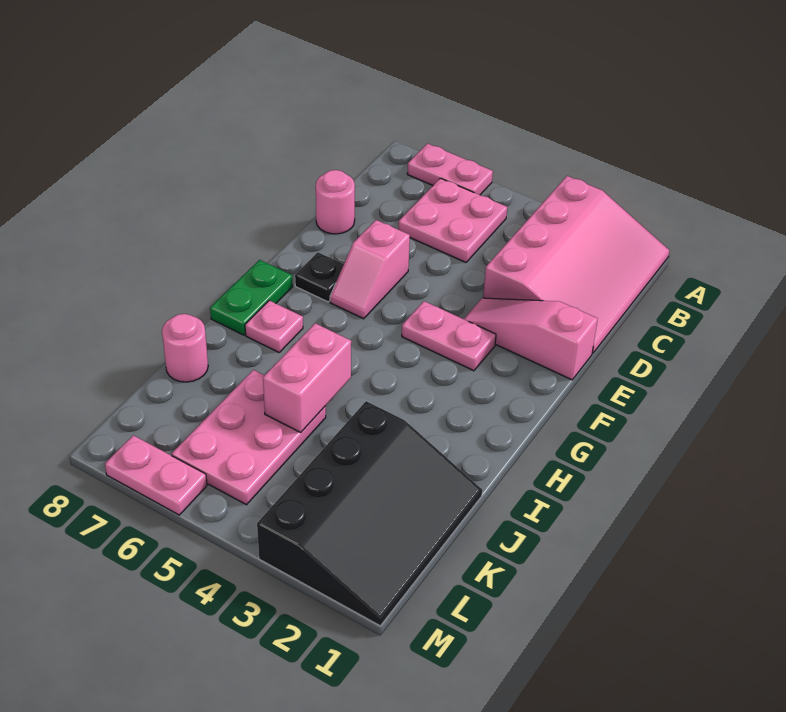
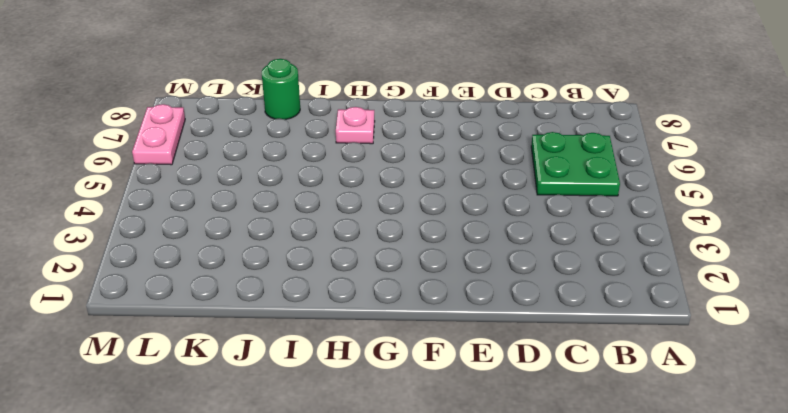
green 2x2 plate [531,132,620,196] -> pink 2x2 plate [399,178,507,262]
green 1x1 round brick [262,59,300,119] -> pink 1x1 round brick [162,314,208,382]
none -> pink 3x4 slope [483,176,670,353]
none -> pink 1x2 plate [407,144,493,195]
none -> pink 1x1 round brick [316,170,355,234]

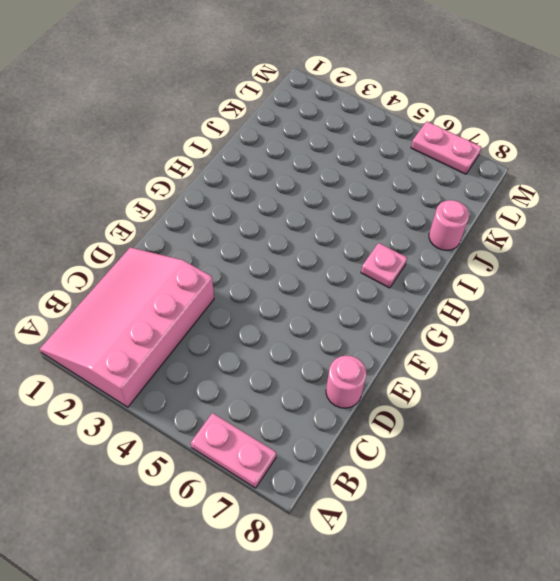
none -> pink 2x2 plate [399,178,507,262]
none -> pink 1x3 slope [464,298,598,380]
none -> pink 1x2 slope [330,220,410,319]

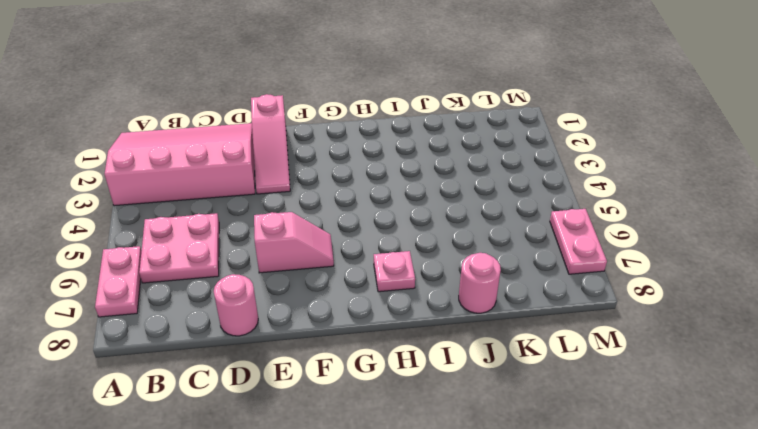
none -> pink 1x2 plate [402,301,496,371]
none -> black 1x1 plate [295,252,344,302]
none -> green 1x2 plate [210,260,293,335]

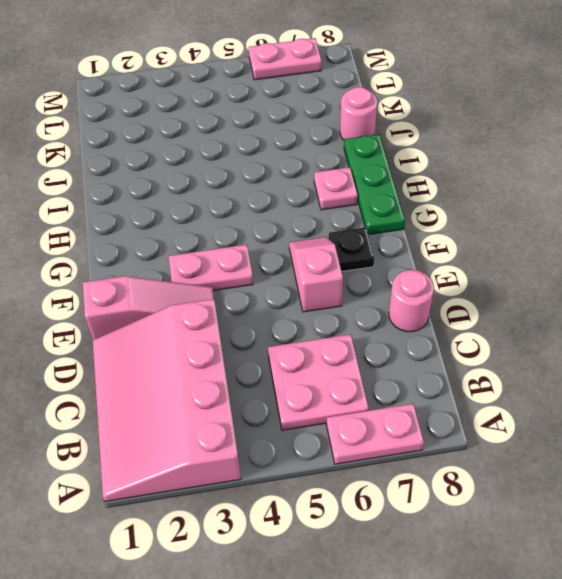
green 1x3 plate [344,134,405,235] -> green 1x2 plate [210,260,293,335]
none -> black 3x4 slope [257,401,482,626]
none -> pink 2x3 plate [172,370,326,505]
none -> pink 1x2 brick [263,323,351,432]

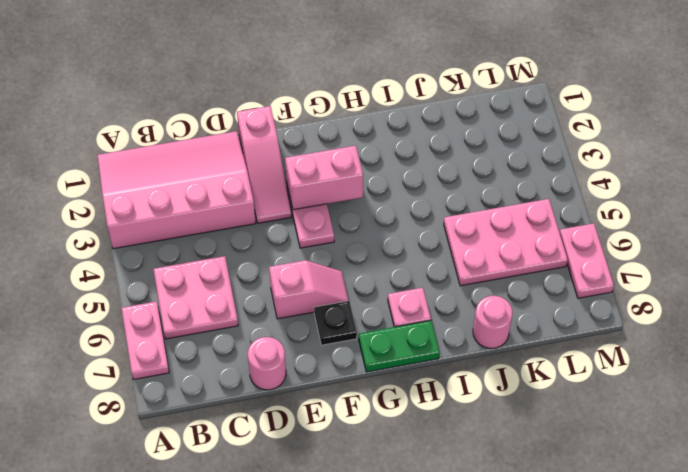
pink 1x2 brick [285,146,363,210] -> pink 1x2 brick moved to [263,323,351,432]
none -> black 3x4 slope [257,401,482,626]

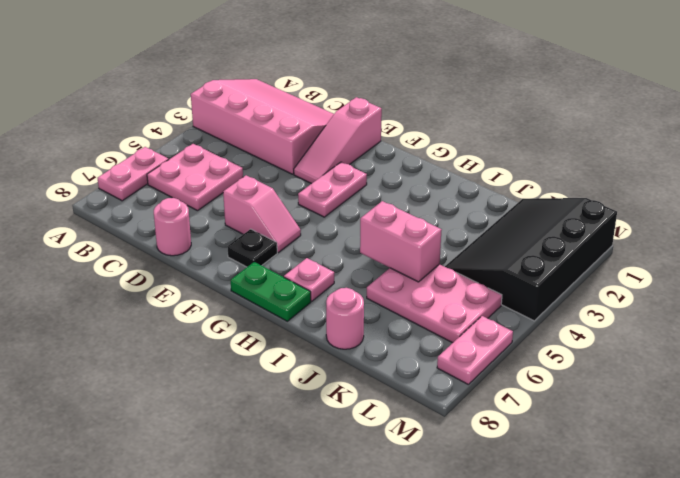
black 3x4 slope [445,198,617,321] -> black 3x4 slope turned to [257,401,482,626]

